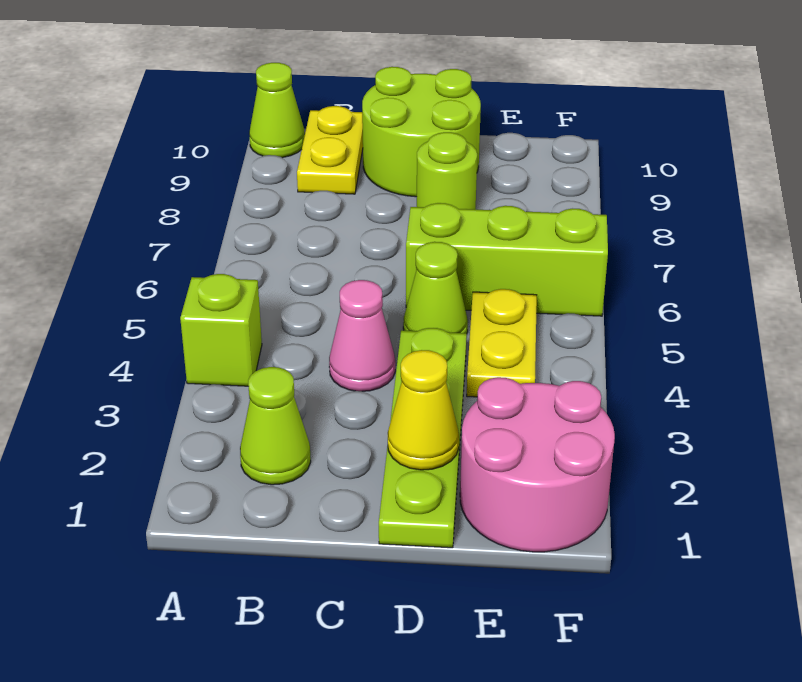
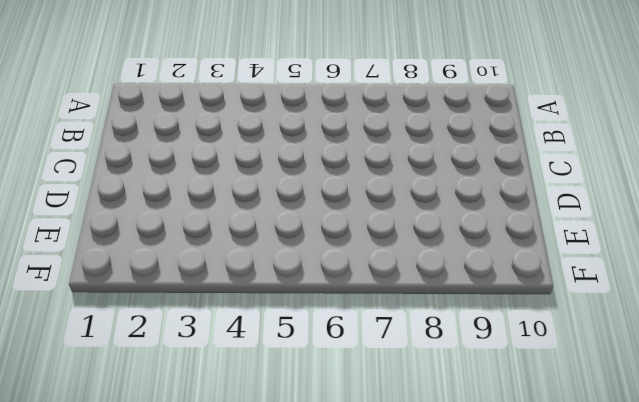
none -> lime 1x1 brick [180,274,262,386]
none -> lime 1x1 cone [249,63,305,158]
none -> lime 1x1 cone [240,367,311,485]

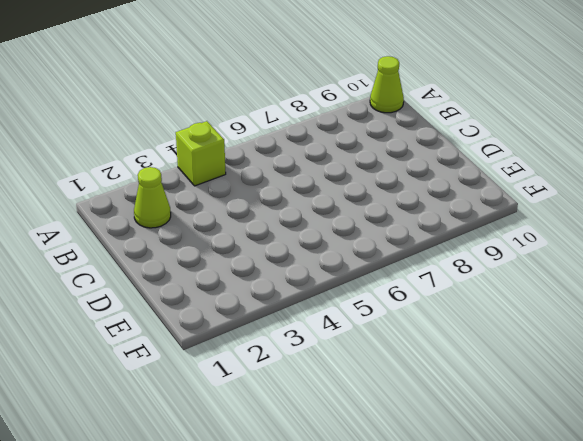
none -> yellow 1x2 plate [297,106,363,194]
none -> pink 1x1 cone [329,280,395,391]
none -> lime 2x2 round brick [362,67,481,197]

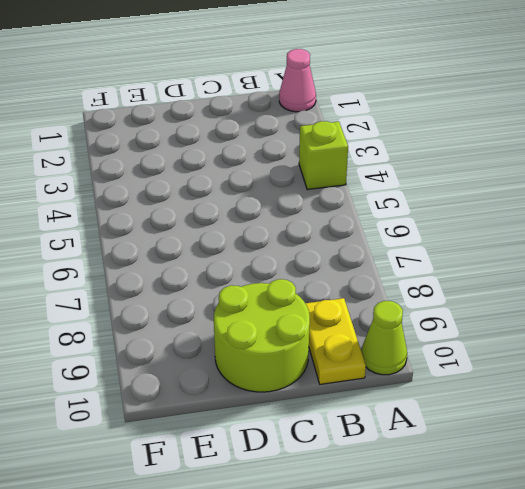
pink 1x1 cone [279,49,316,112] -> pink 1x1 cone moved to [329,280,395,391]
none -> lime 1x1 cone [240,367,311,485]
none -> lime 1x4 plate [379,328,467,548]
none -> lime 1x1 cone [403,242,468,334]

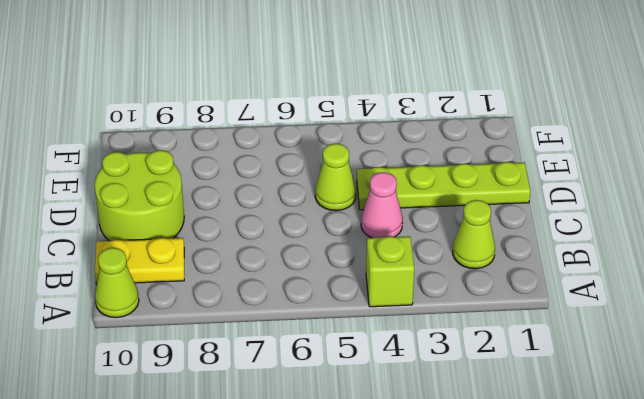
none -> lime 1x3 brick [406,203,608,316]
none -> lime 1x1 round brick [417,132,477,210]
none -> pink 2x2 round brick [460,377,615,552]

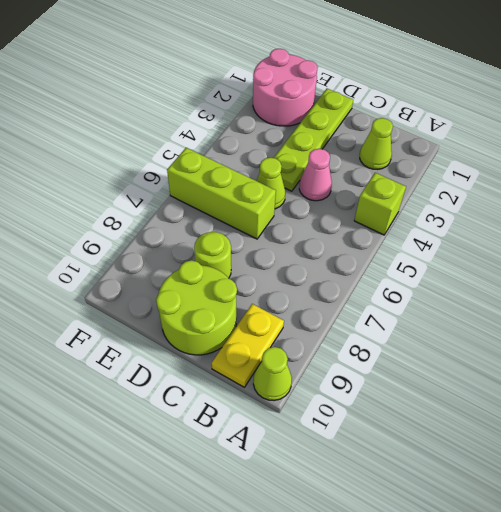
none -> yellow 1x2 plate [467,289,537,397]
none -> yellow 1x1 cone [388,350,459,470]

